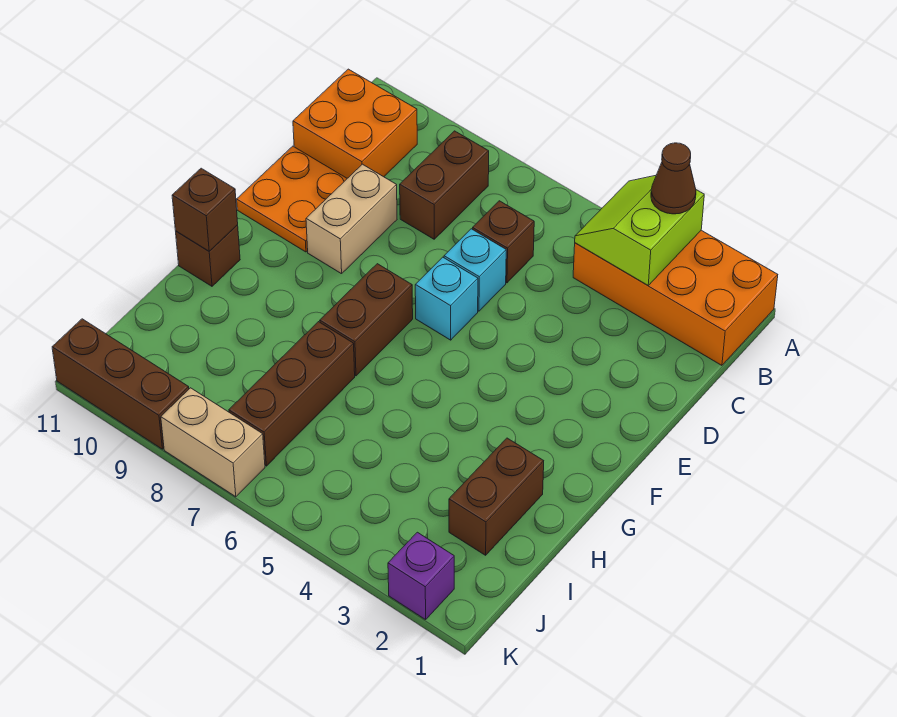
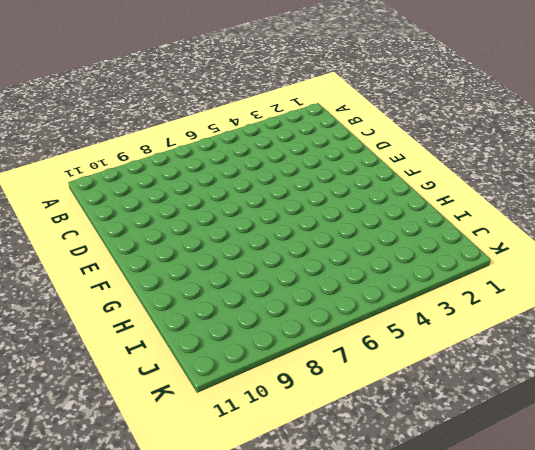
none -> orange 2x4 brick [573,230,778,365]
none -> brown 1x2 brick [400,131,489,239]
none -> orange 2x2 brick [293,69,417,178]

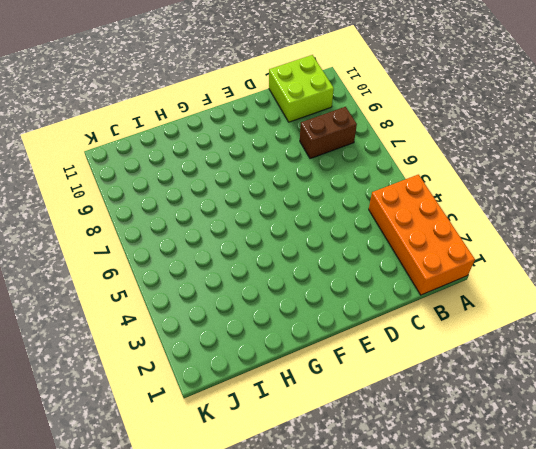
lime 2x2 brick [269,55,334,122] -> orange 2x2 brick [293,69,417,178]
none -> brown 1x1 brick [473,201,534,283]
none -> cyan 1x1 brick [444,229,506,311]
none -> tan 1x2 brick [306,164,397,274]

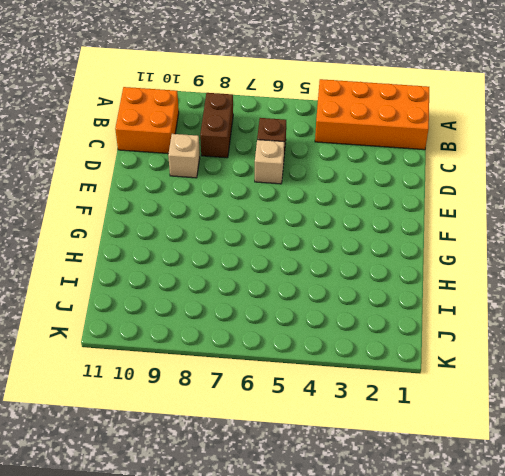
tan 1x1 brick [255,140,284,184] -> cyan 1x1 brick [444,229,506,311]
tan 1x1 brick [168,134,200,178] -> tan 1x2 brick [306,164,397,274]
none -> orange 2x2 plate [237,146,347,252]
none -> cyan 1x1 brick [415,257,478,340]
none -> brown 1x2 brick [320,264,413,376]

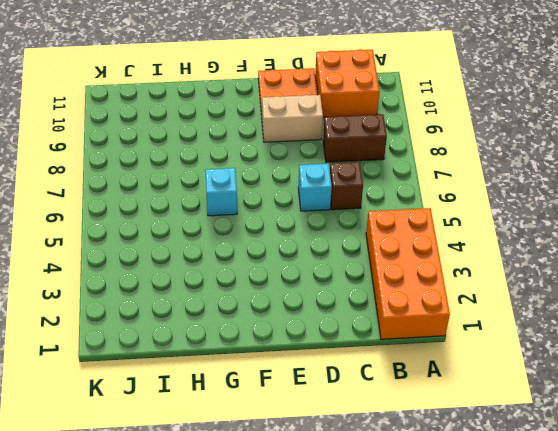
cyan 1x1 brick [205,168,237,216] -> cyan 1x1 brick moved to [415,257,478,340]
none -> brown 1x2 brick [320,264,413,376]
none -> brown 1x1 brick [176,225,240,286]
none -> brown 1x2 brick [449,438,544,555]

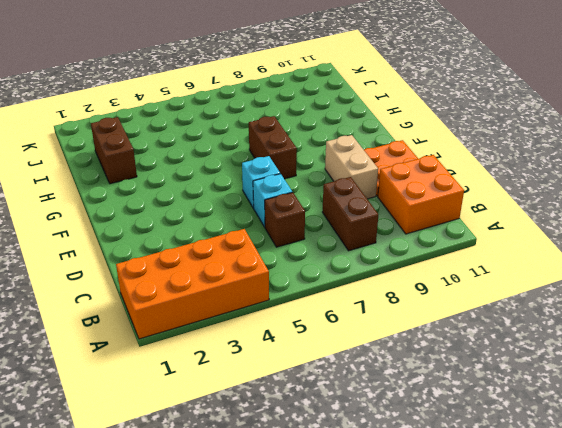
none -> brown 1x1 brick [176,225,240,286]
none -> brown 1x3 brick [229,322,355,466]
none -> purple 1x1 brick [388,532,454,620]

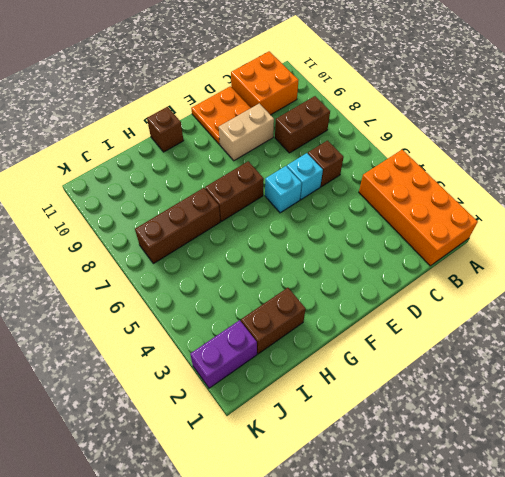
purple 1x2 brick [190,320,257,388] -> purple 1x1 brick [388,532,454,620]
none -> tan 1x2 brick [161,388,265,497]
none -> brown 1x3 brick [52,319,189,449]
none -> lime 2x2 slope [575,175,704,285]

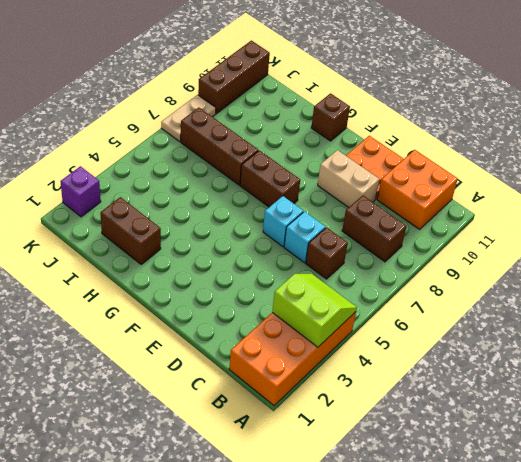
tan 1x2 plate [161,95,216,141] -> tan 1x2 brick [161,388,265,497]
none -> brown 1x1 brick [172,168,238,251]
none -> brown 1x1 cone [651,143,696,214]

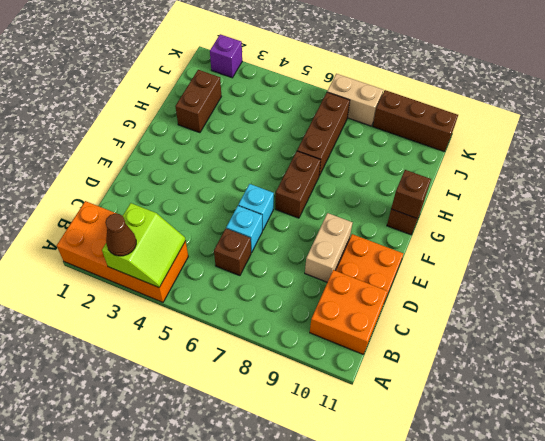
none -> brown 1x2 brick [400,131,489,239]

